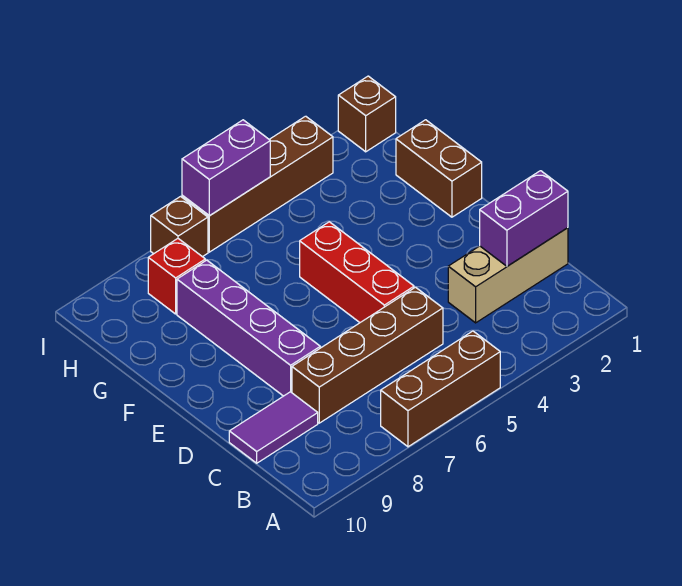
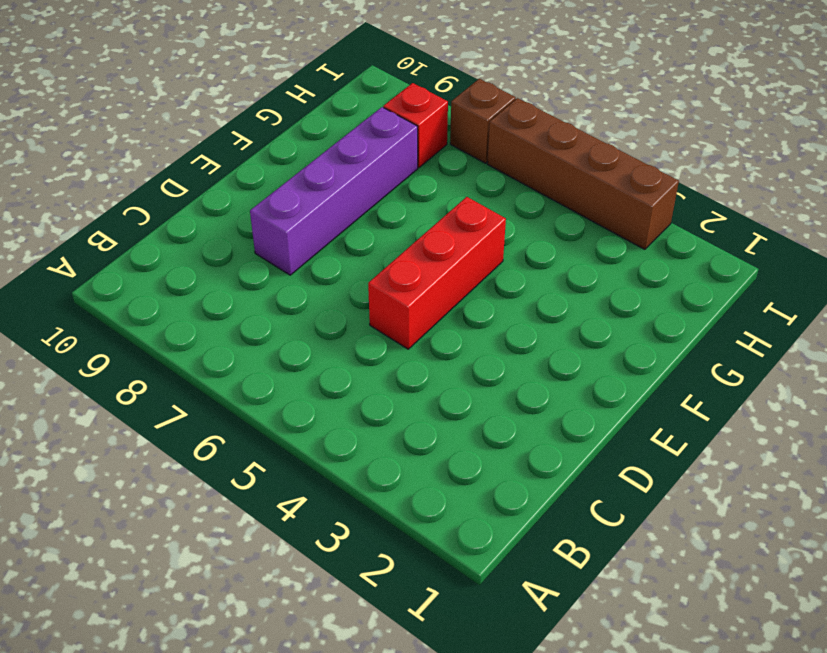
none -> brown 1x3 brick [381,331,500,447]
none -> tan 1x3 brick [448,228,568,323]
none -> brown 1x4 brick [292,287,443,423]

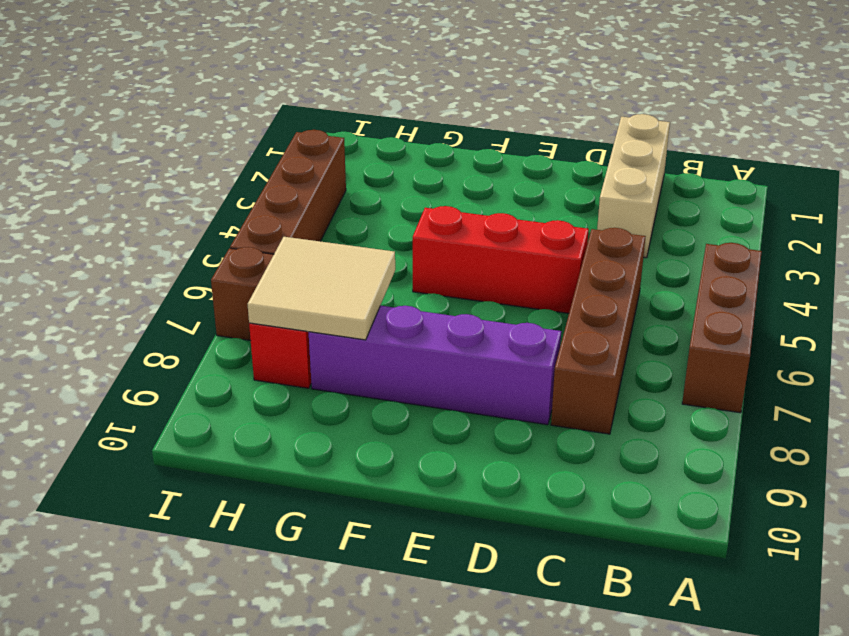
tan 2x2 tile [248,237,395,340] -> none
none -> purple 1x2 tile [229,392,318,463]
none -> brown 1x2 brick [396,120,482,217]
none -> brown 1x1 brick [338,76,396,152]

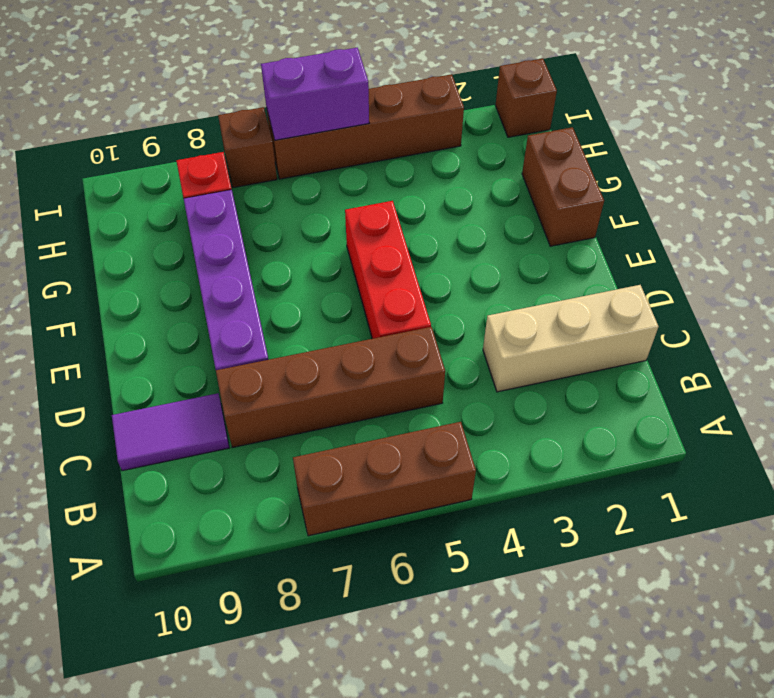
none -> purple 1x2 brick [480,171,568,266]

